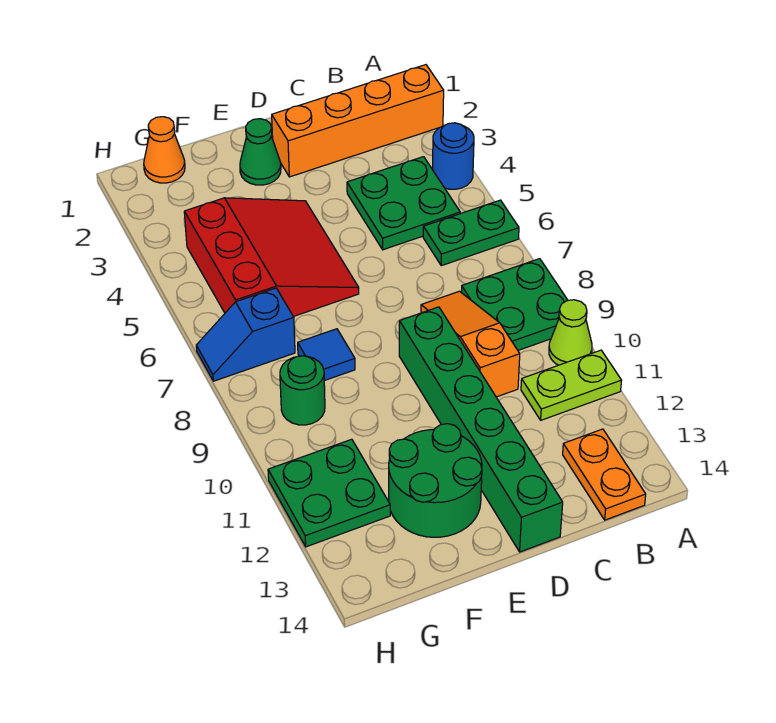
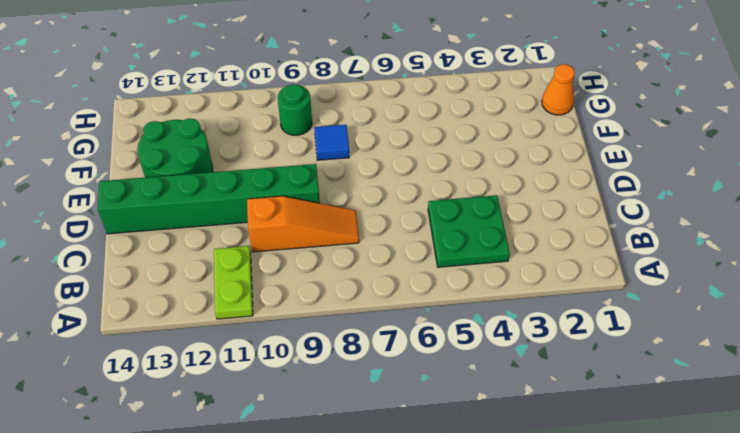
none -> orange 1x4 brick [272,65,444,177]
none -> blue 1x1 round brick [433,123,474,189]
none -> green 1x2 plate [423,200,519,266]

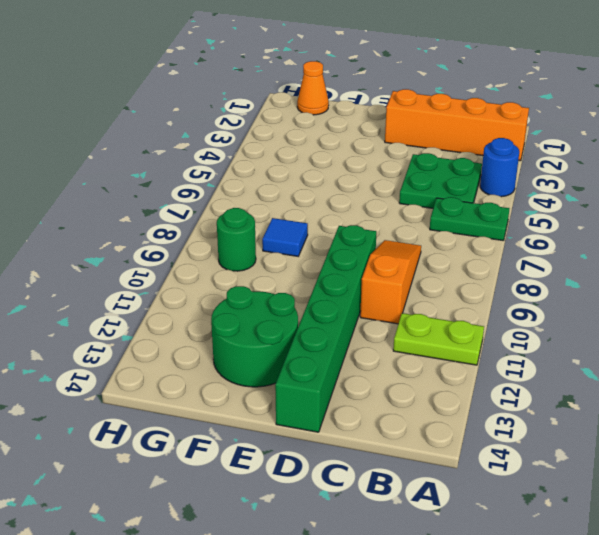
none -> green 2x2 plate [461,259,568,350]
none -> lime 1x1 cone [549,300,592,365]
none -> orange 1x2 plate [563,429,646,520]

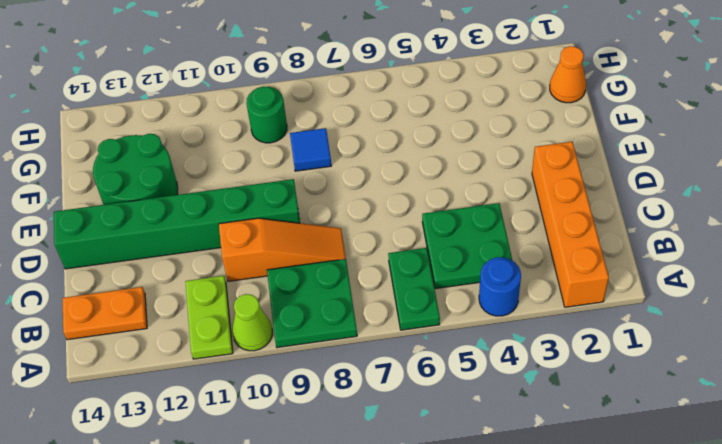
none -> green 1x1 cone [240,119,281,185]
none -> red 3x3 slope [184,198,359,317]
none -> blue 1x2 slope [196,288,295,381]

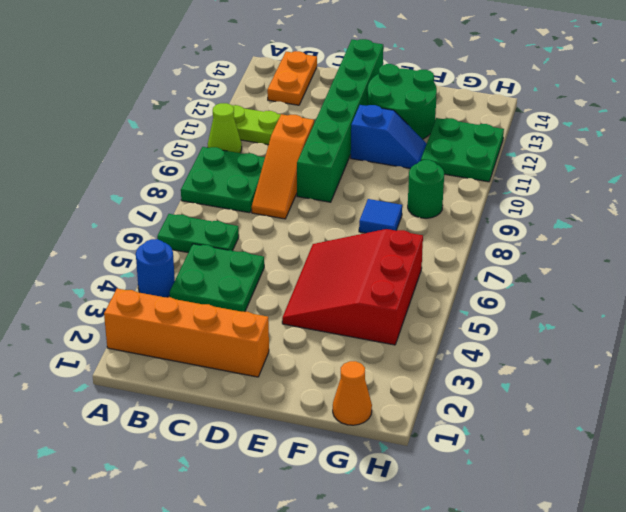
blue 1x2 slope [351,105,427,168] -> blue 1x2 slope moved to [196,288,295,381]
none -> green 1x1 cone [240,119,281,185]

